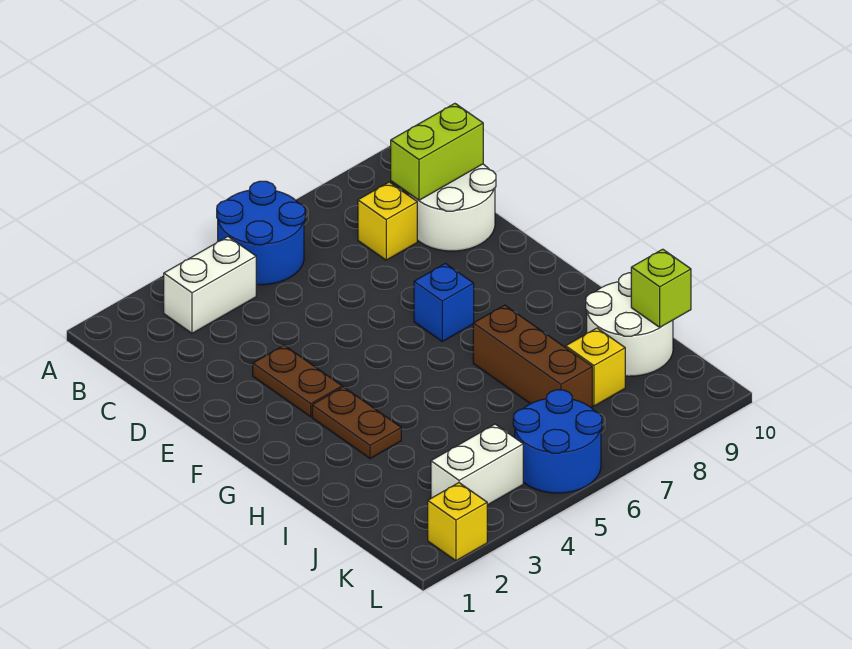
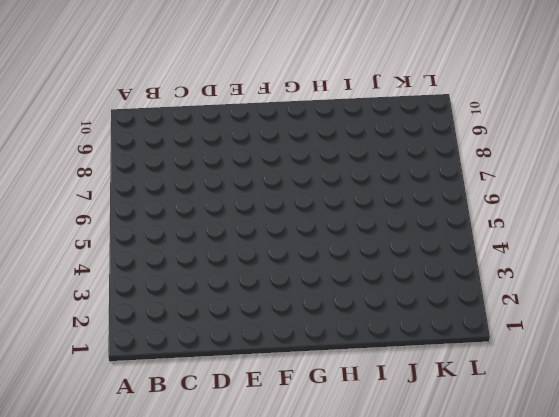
none -> blue 2x2 round brick [217,181,305,285]
none -> white 1x2 brick [164,237,256,333]
none -> yellow 1x1 brick [358,182,417,260]

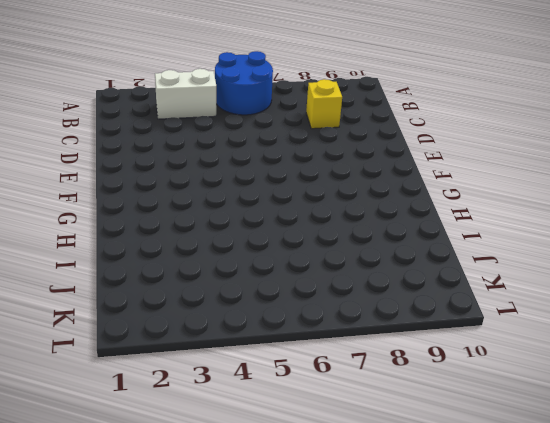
none -> white 2x2 round brick [409,164,496,251]
none -> brown 1x2 plate [253,345,342,417]
none -> blue 1x1 brick [414,263,474,341]

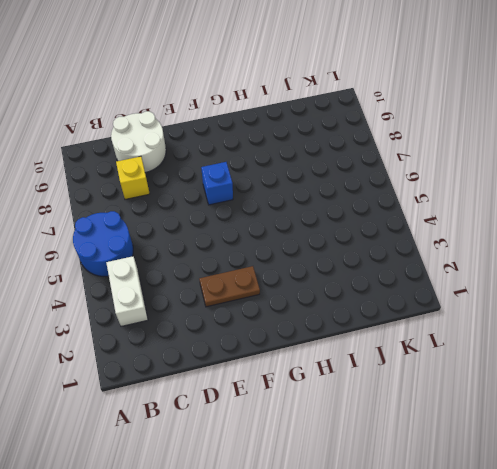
none -> brown 1x2 plate [312,387,401,459]
none -> brown 1x3 brick [473,305,592,408]
none -> white 2x2 round brick [586,273,673,376]

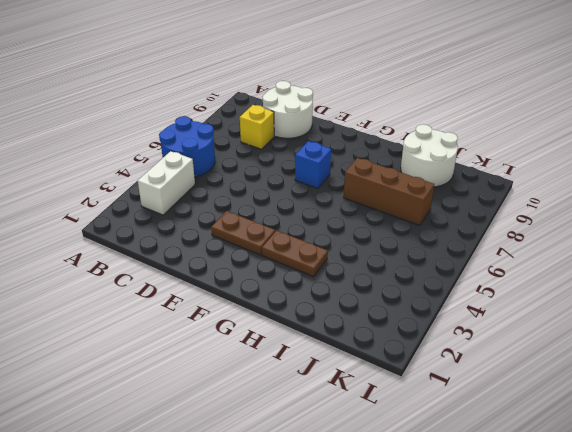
none -> yellow 1x1 brick [566,328,625,406]
none -> white 1x2 brick [431,424,523,505]
none -> blue 2x2 round brick [513,390,602,493]

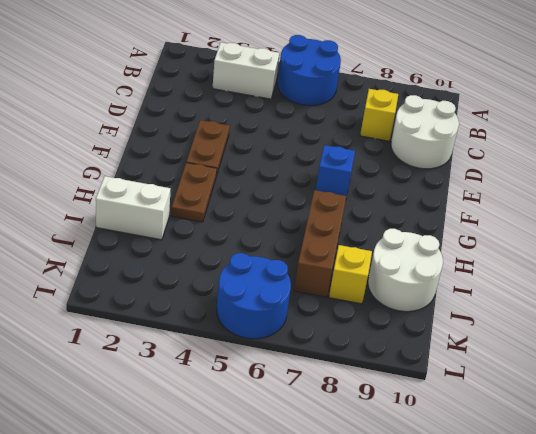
white 1x2 brick [96,176,171,240] -> white 1x2 brick moved to [431,424,523,505]
none -> yellow 1x1 brick [428,483,487,561]
none -> lime 1x2 brick [391,104,483,200]
none -> lime 1x1 brick [631,249,691,327]

